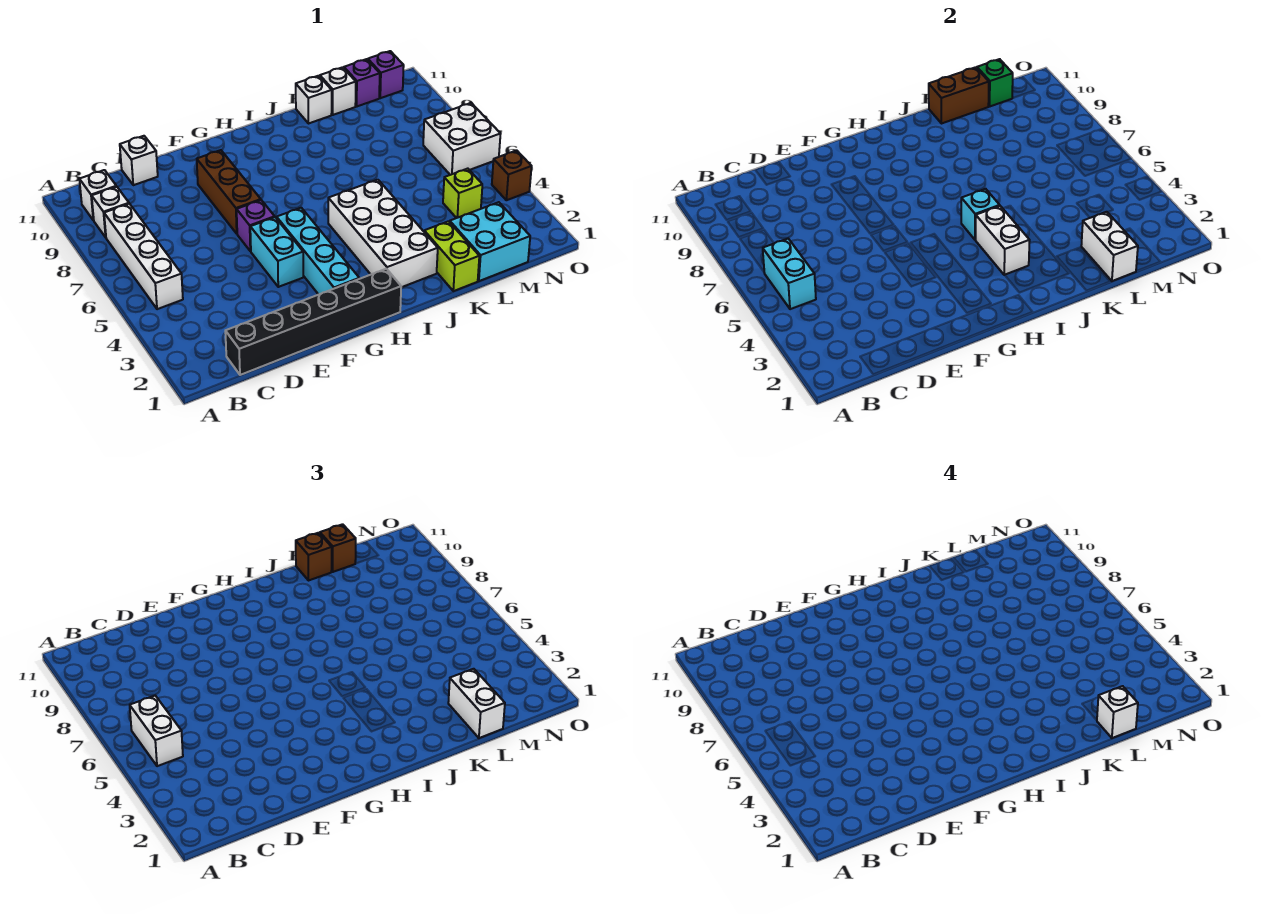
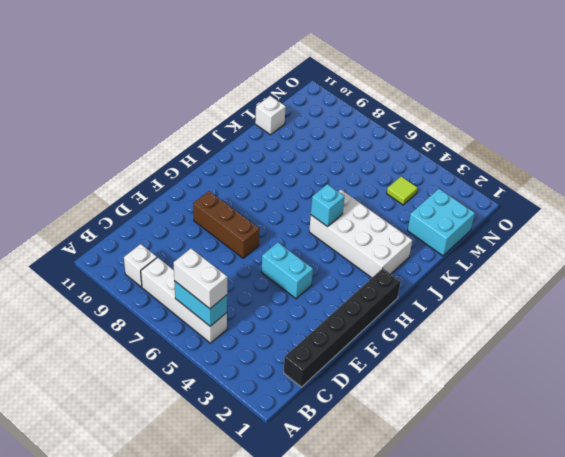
lime 1x1 tile [387,176,418,205] -> lime 1x1 brick [443,169,482,218]
none -> white 1x1 brick [79,170,116,220]
none -> white 1x1 brick [120,136,158,185]
none -> purple 1x1 brick [237,200,275,251]
none -> cyan 1x4 brick [277,208,359,295]

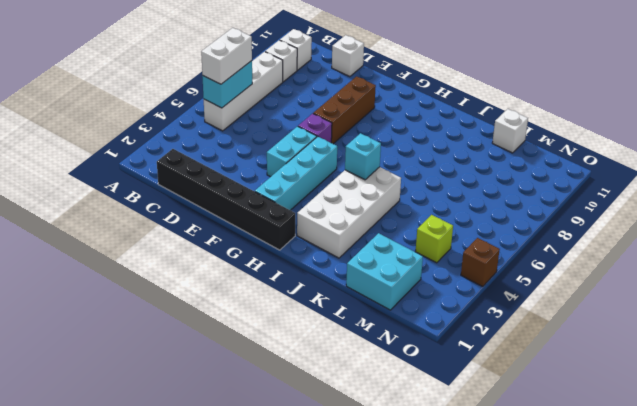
none -> lime 1x2 brick [424,221,479,291]
none -> white 1x1 brick [296,76,332,124]
none -> purple 1x1 brick [344,59,380,106]
none -> white 2x2 brick [423,103,500,175]

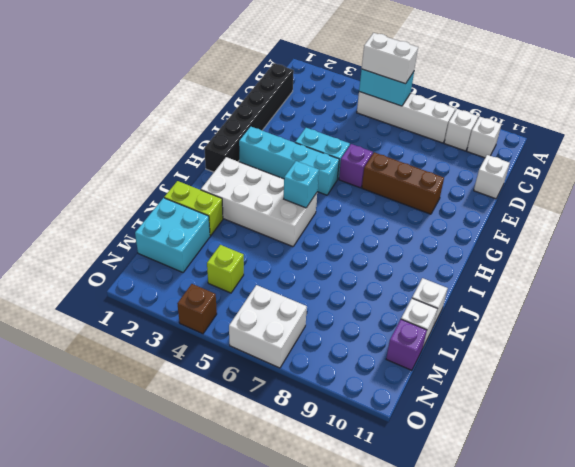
none -> purple 1x1 brick [368,51,404,98]
none -> white 1x2 brick [976,206,1030,275]
none -> brown 1x2 brick [929,67,989,124]
none -> white 1x2 brick [1081,212,1138,281]

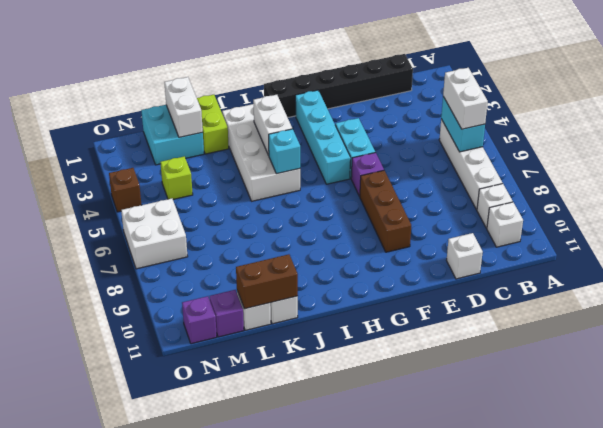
none -> green 1x1 brick [977,59,1013,106]
none -> brown 1x1 brick [296,533,332,581]
none -> white 1x2 brick [448,669,505,738]
none -> brown 1x1 brick [320,524,356,572]

